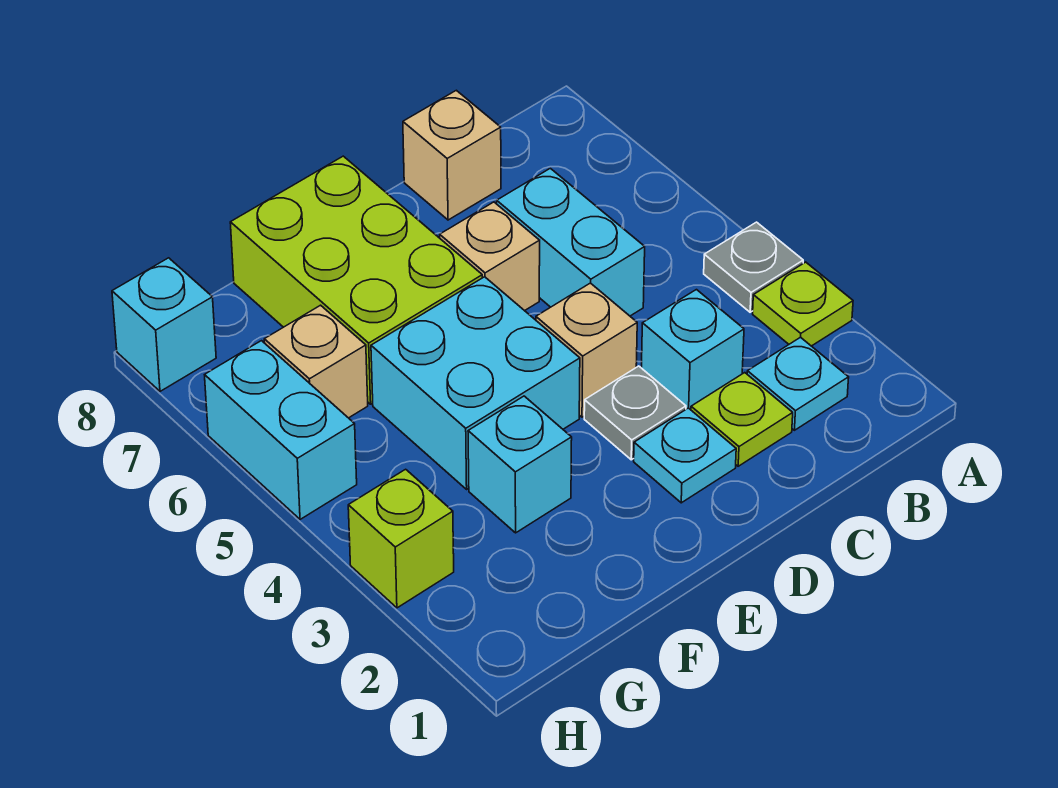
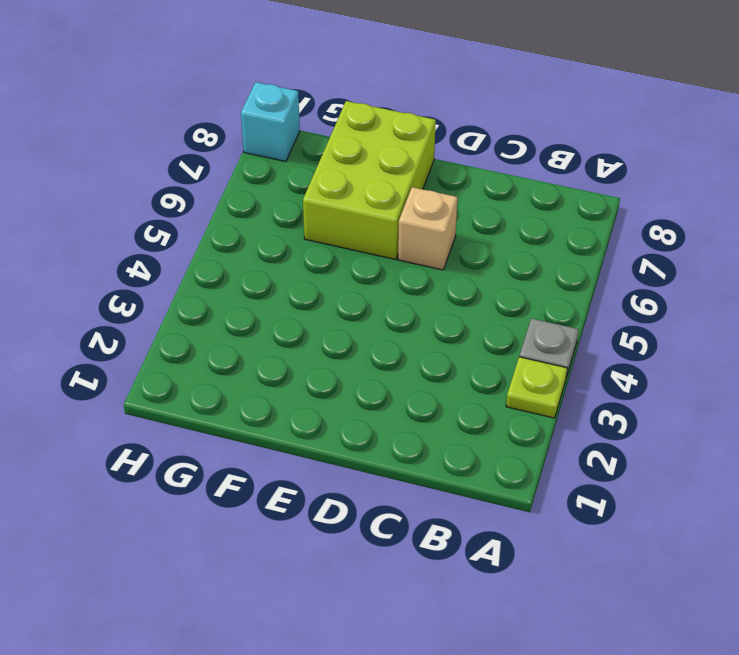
none -> cyan 1x1 plate [747,337,849,430]
none -> lime 1x1 plate [691,373,793,466]
none -> cyan 1x1 brick [641,290,744,410]

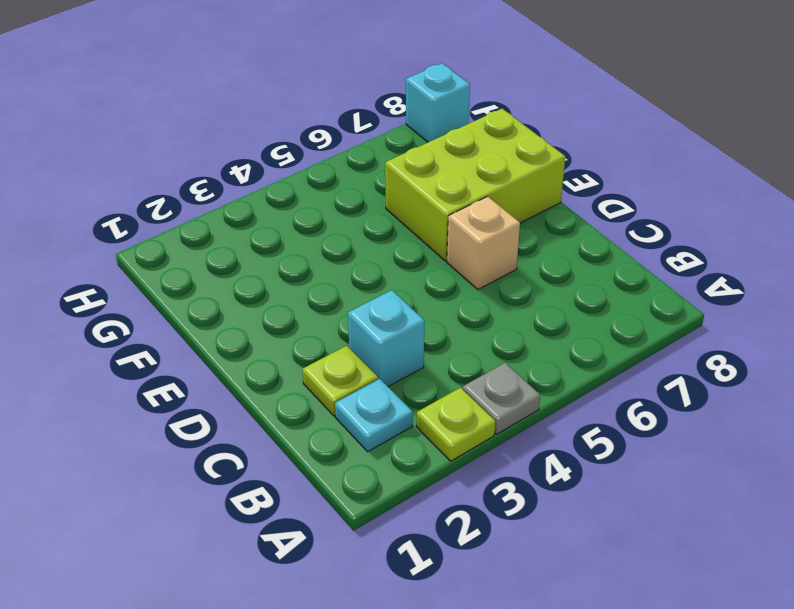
none -> cyan 1x2 brick [497,168,645,316]
none -> tan 1x1 brick [403,90,501,220]
none -> cyan 1x1 plate [634,408,736,503]

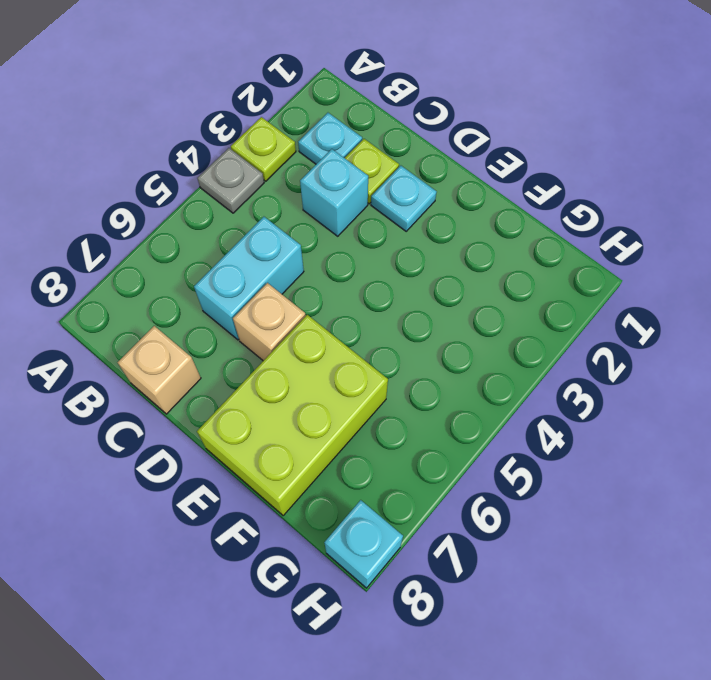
none -> grey 1x1 plate [584,366,686,460]
none -> tan 1x1 brick [536,283,637,417]
none -> cyan 2x2 brick [371,277,580,489]

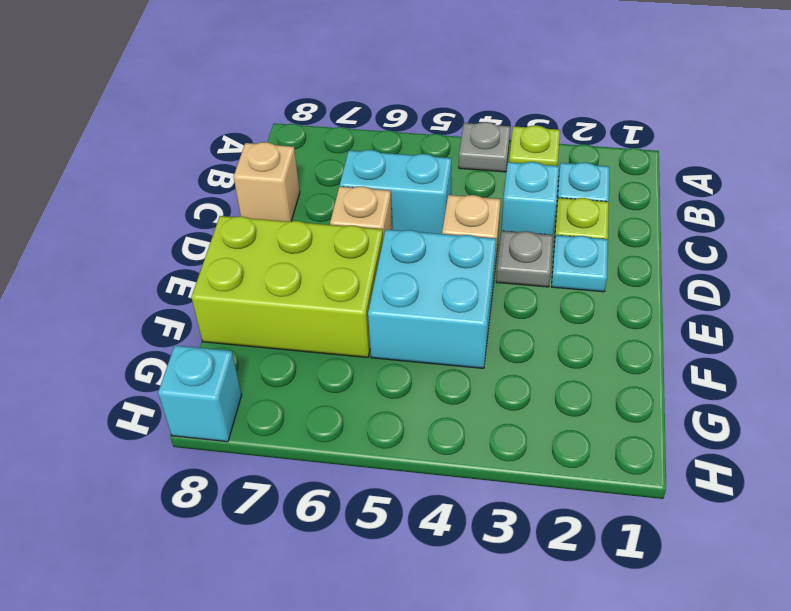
none -> cyan 1x1 brick [468,396,572,533]
none -> tan 1x1 brick [264,305,368,418]
none -> lime 1x1 brick [348,469,454,608]

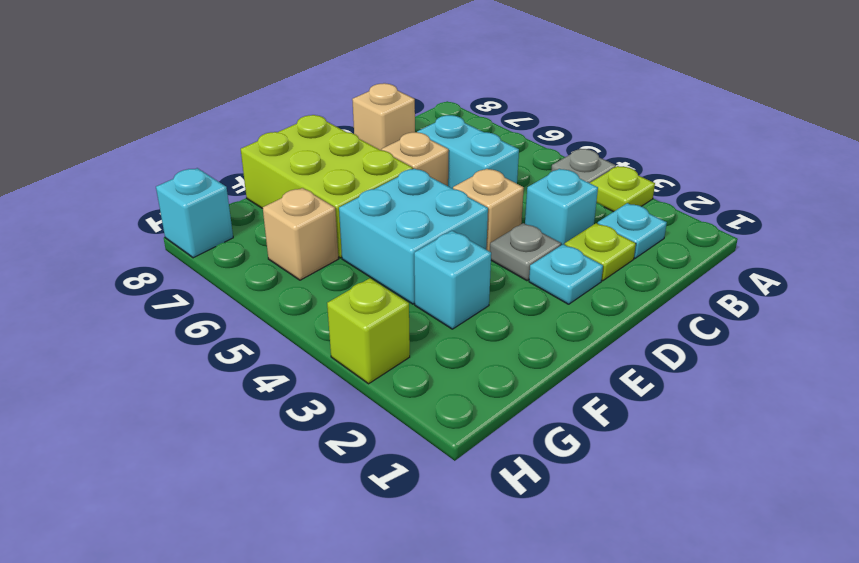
none -> cyan 1x2 brick [205,341,357,519]

